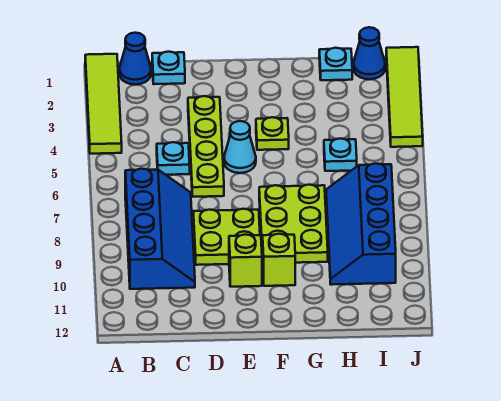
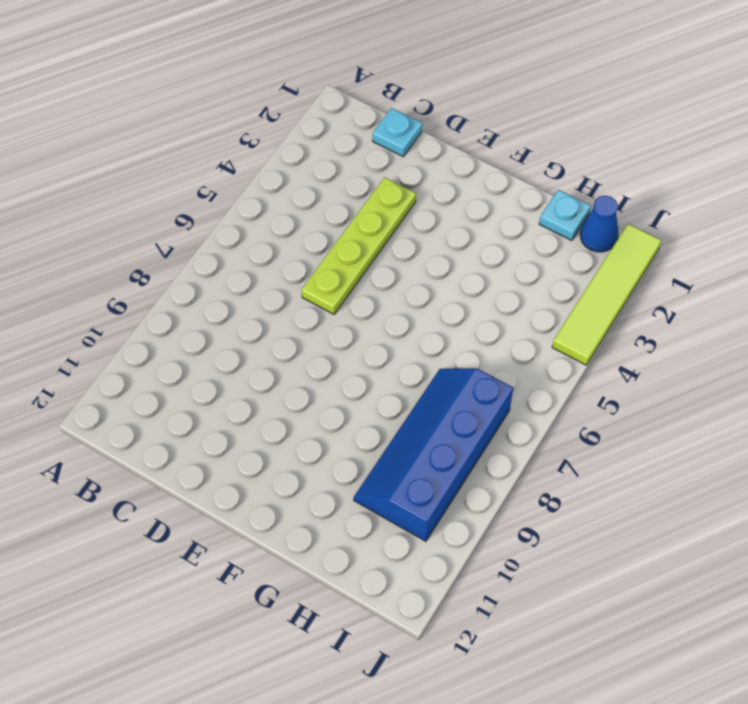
none -> lime 1x4 tile [85,54,122,154]
none -> blue 1x1 cone [119,33,151,85]
none -> blue 2x4 slope [125,169,195,289]

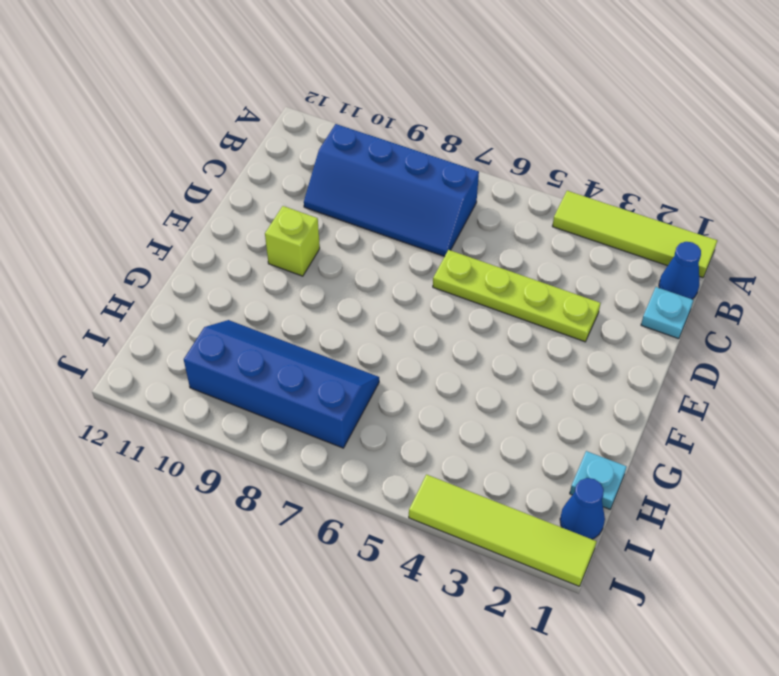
none -> cyan 1x1 plate [157,142,190,175]
none -> lime 2x2 plate [193,209,260,265]
none -> cyan 1x1 cone [224,121,256,173]

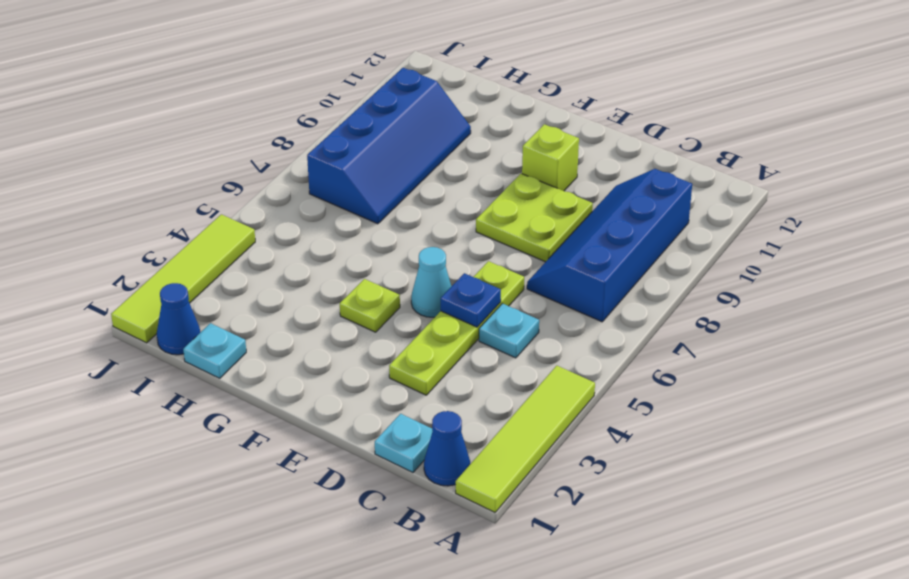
blue 1x1 plate [441,273,501,327] -> none
none -> lime 2x3 plate [259,185,328,263]
none -> lime 1x1 brick [263,234,295,286]
none -> cyan 1x1 plate [324,139,357,171]

